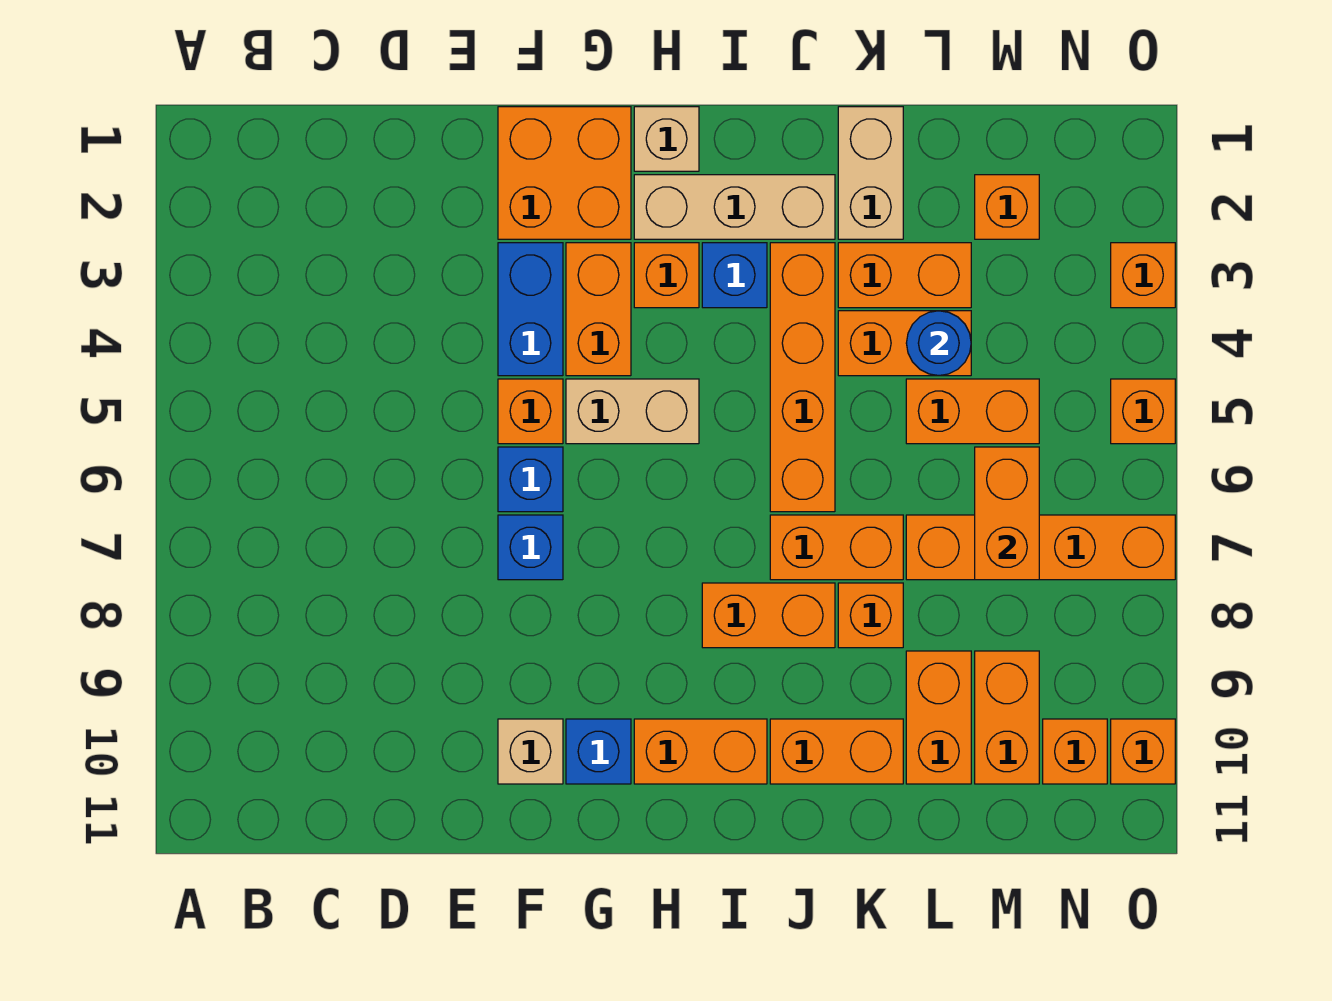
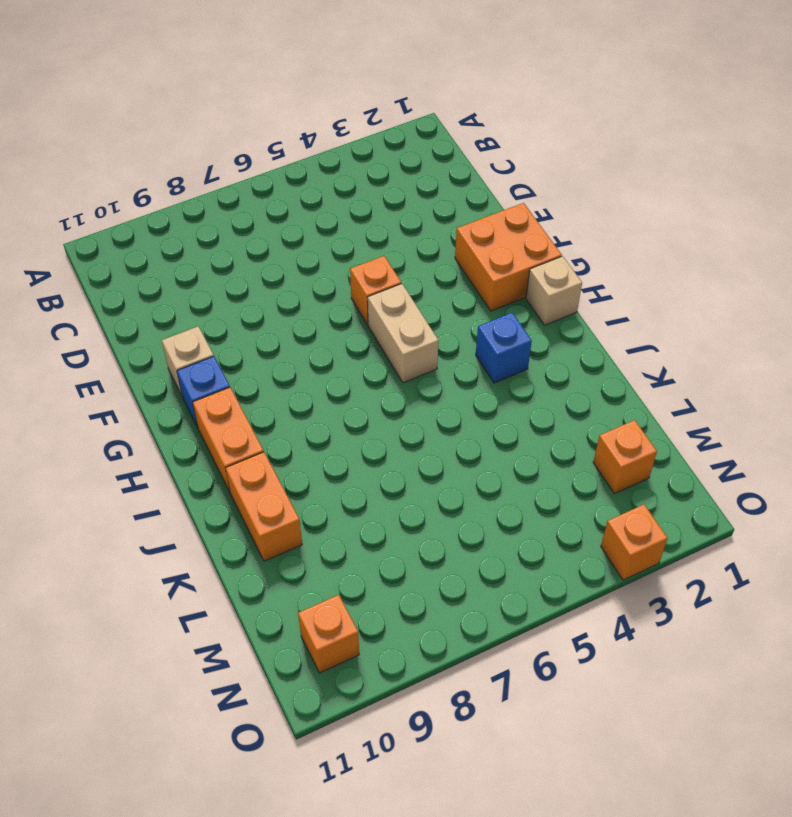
none -> blue 1x2 brick [498,243,563,376]
none -> blue 1x1 brick [498,447,563,512]
none -> blue 1x1 brick [498,515,563,580]
none -> orange 1x2 brick [566,243,631,376]

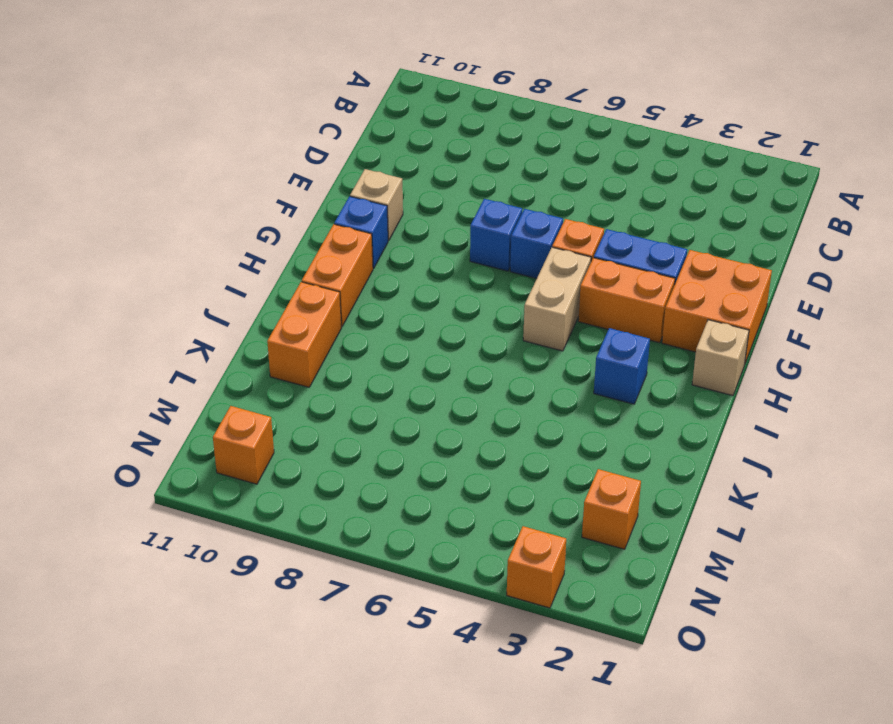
none -> tan 1x3 brick [634,175,835,239]
none -> orange 1x1 brick [634,243,699,308]
none -> orange 1x2 brick [702,583,835,648]
none -> orange 1x4 brick [770,243,835,512]

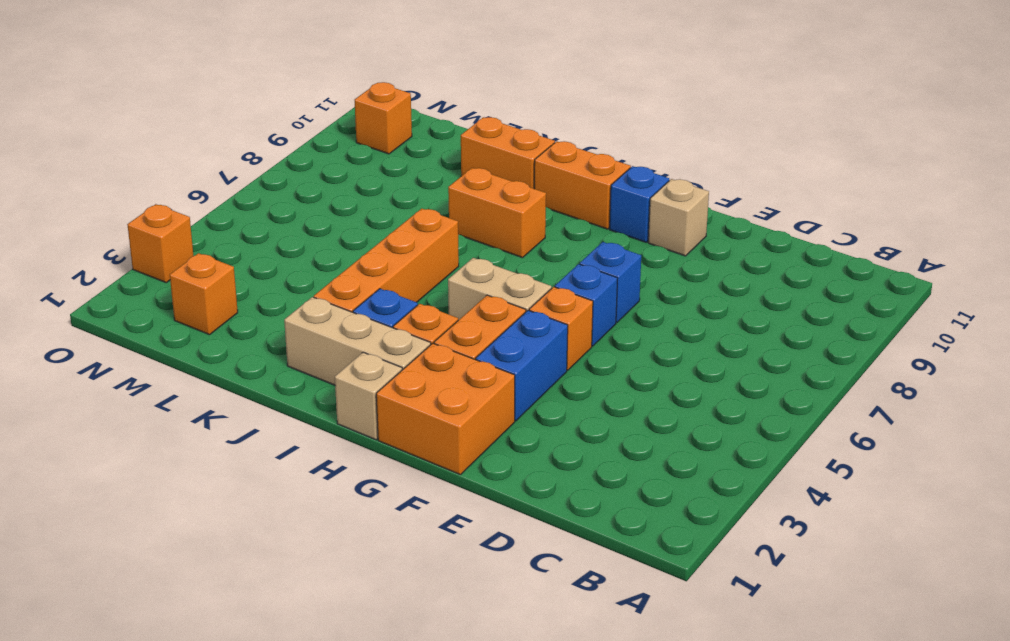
none -> orange 1x2 brick [770,515,903,580]
none -> tan 1x2 brick [838,107,903,239]
none -> orange 1x2 brick [838,243,971,308]
none -> orange 1x2 brick [838,311,971,376]

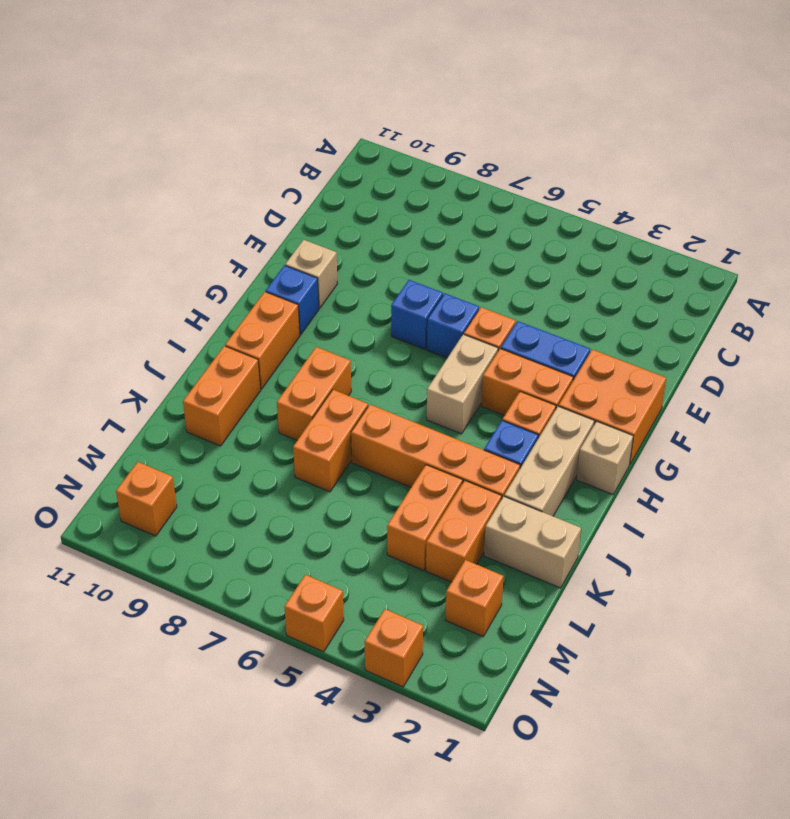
none -> orange 1x1 brick [838,583,903,648]
none -> orange 1x2 brick [906,379,1039,444]
none -> orange 1x4 brick [906,515,1175,580]
none -> orange 1x2 brick [906,651,971,784]

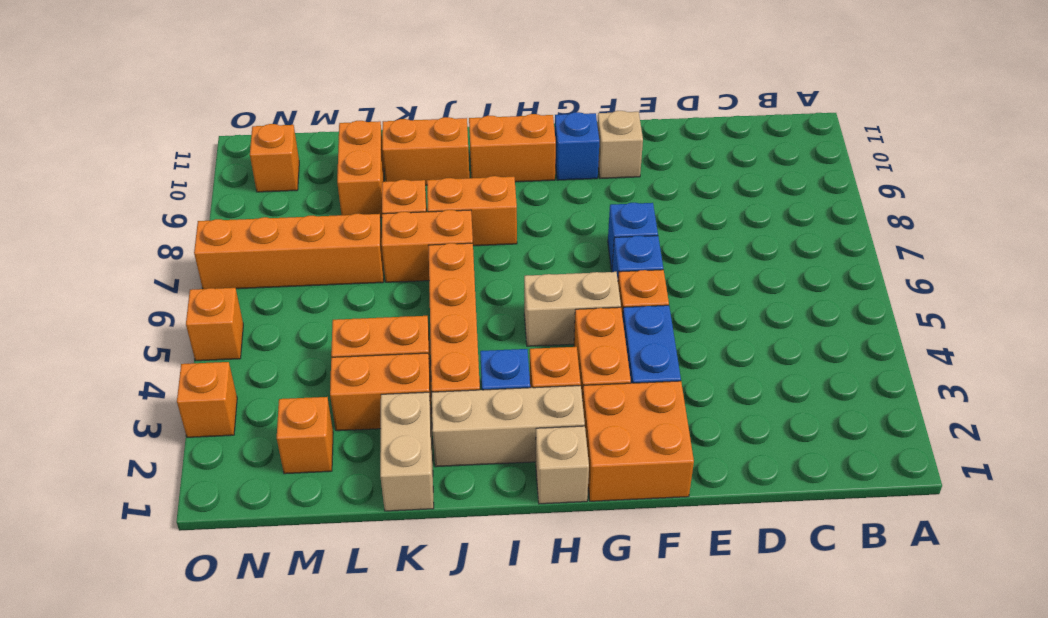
none -> orange 1x2 brick [906,379,1039,444]
none -> orange 1x2 brick [975,651,1039,784]
none -> orange 1x1 brick [1111,719,1175,784]
none -> blue 1x1 round brick [906,311,971,376]

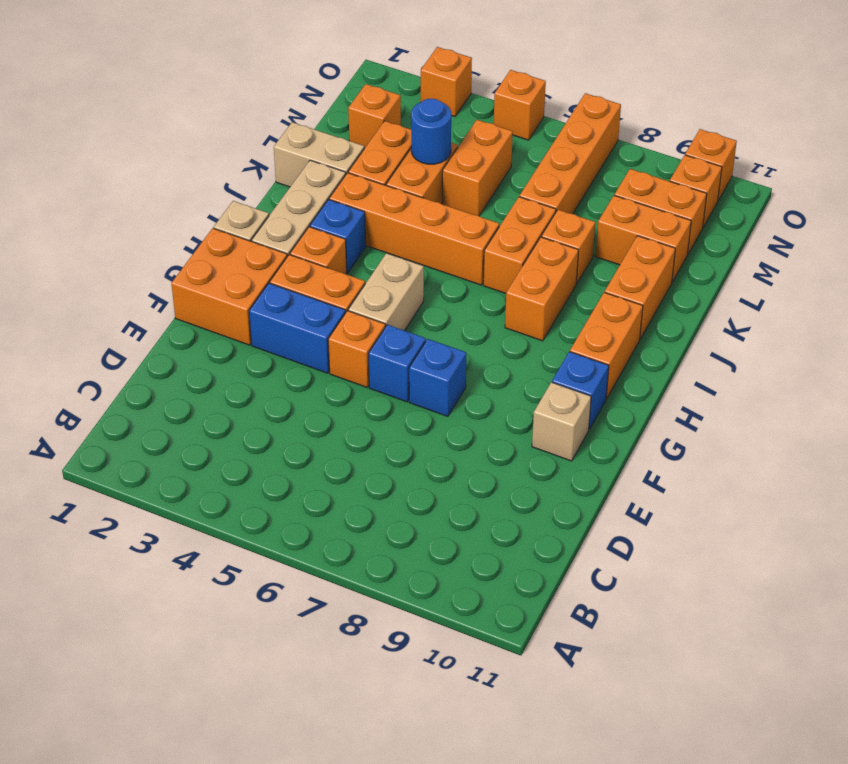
none -> orange 1x2 brick [975,447,1039,580]

